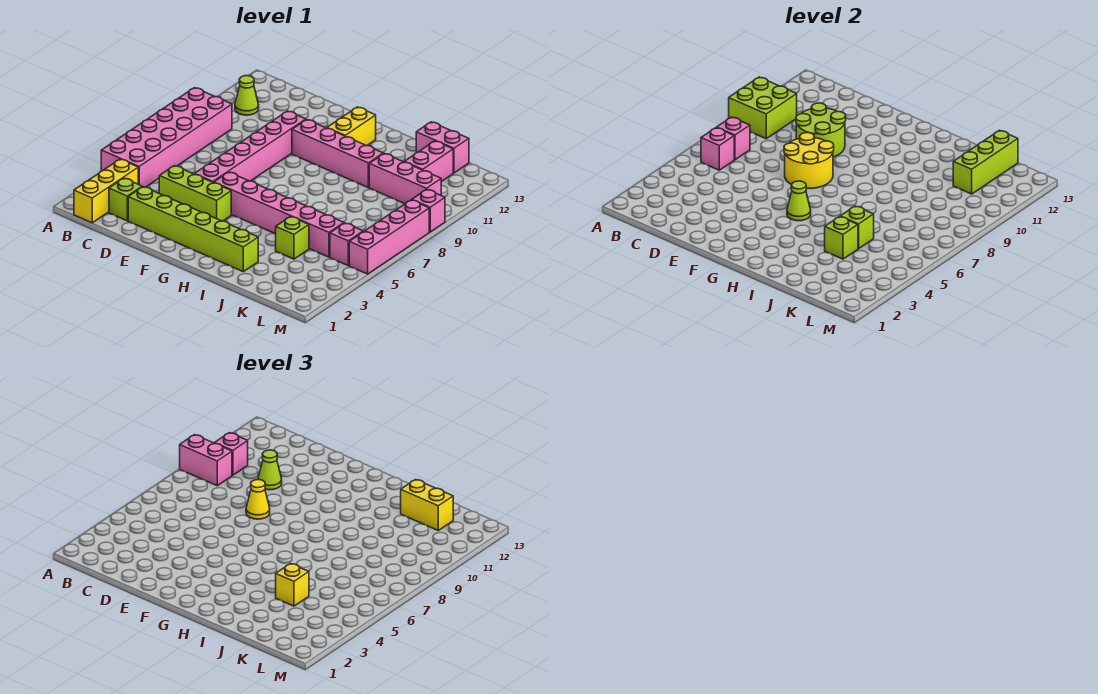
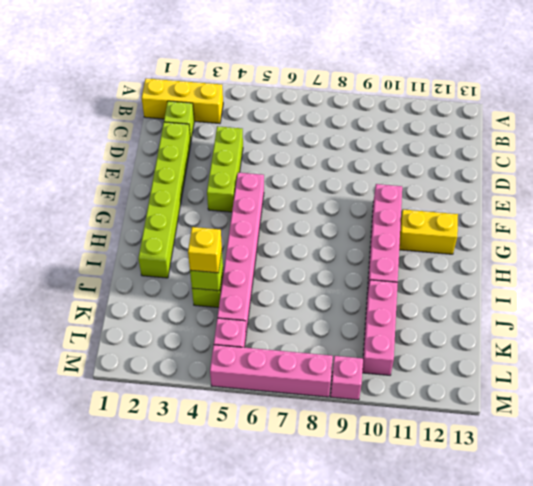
none -> pink 2x6 brick [101,88,232,187]
none -> lime 1x1 cone [235,76,259,115]
none -> pink 1x6 brick [194,111,306,183]
none -> pink 1x2 brick [416,122,469,173]

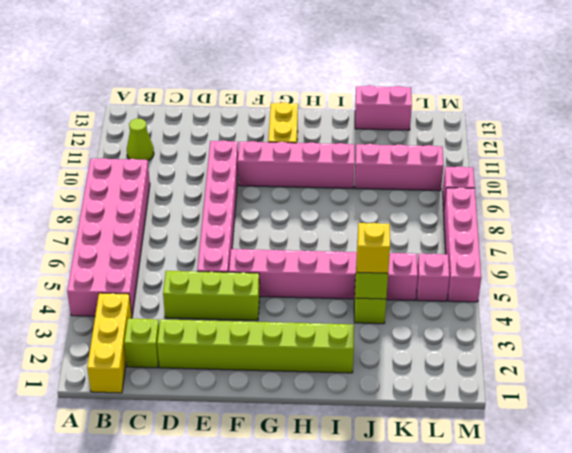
none -> pink 1x2 brick [405,141,453,182]
none -> lime 2x2 brick [729,77,797,139]
none -> pink 1x1 brick [701,128,734,170]
none -> pink 1x1 brick [717,117,750,160]

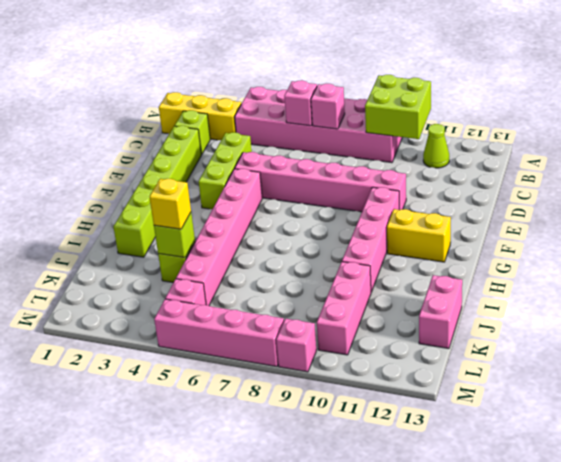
none -> pink 1x2 brick [405,141,453,182]
none -> lime 2x2 round brick [796,103,846,157]
none -> yellow 2x2 round brick [784,133,834,188]
none -> lime 1x1 cone [787,181,811,221]

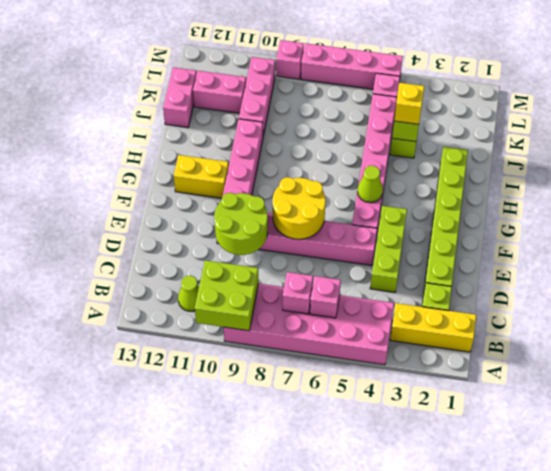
none -> lime 1x1 brick [840,206,874,249]
none -> lime 1x3 brick [953,130,1018,194]
none -> pink 1x2 brick [180,435,232,486]
none -> pink 1x1 brick [215,433,248,475]

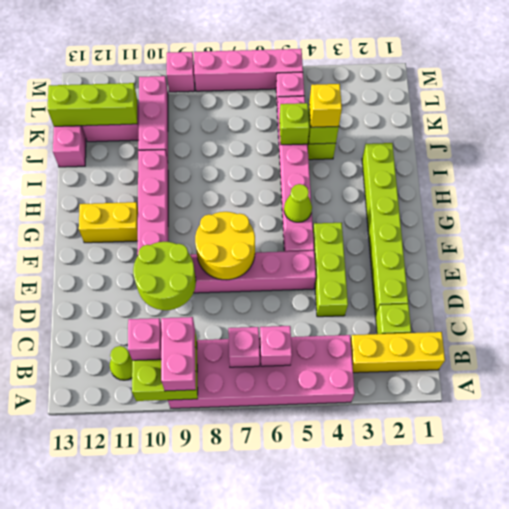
none -> lime 1x1 cone [258,450,282,490]
none -> yellow 1x1 cone [246,480,270,519]
none -> yellow 1x2 brick [401,480,453,530]

